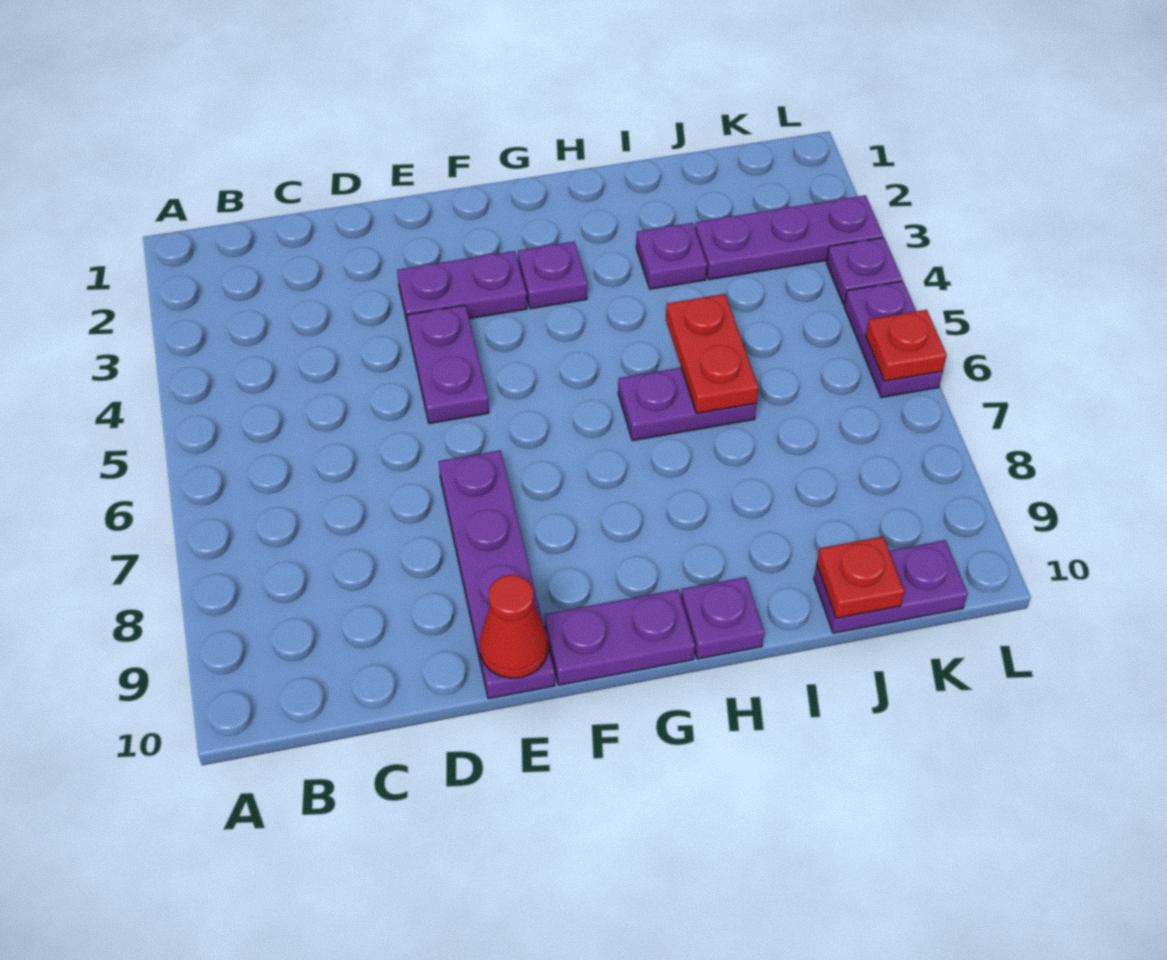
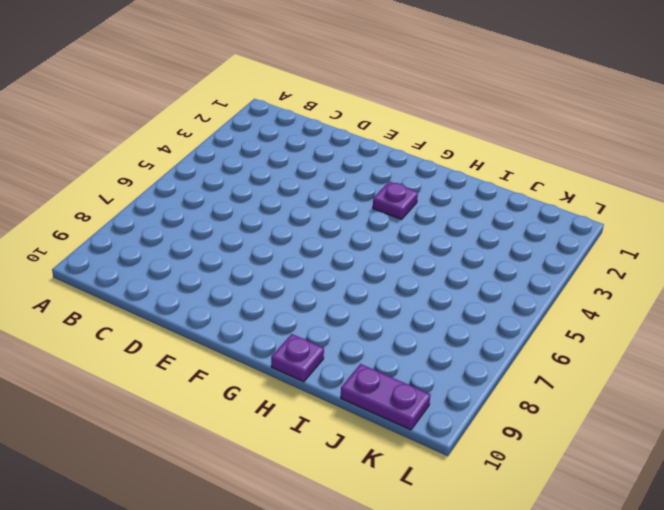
none -> purple 1x2 plate [397,251,527,325]
none -> purple 1x2 plate [407,305,489,423]
none -> purple 1x4 plate [439,450,555,699]

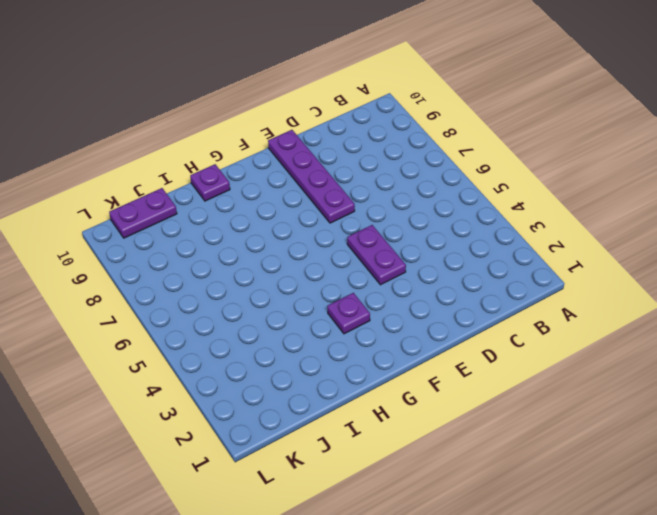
none -> purple 1x2 plate [397,251,527,325]
none -> purple 1x2 plate [544,590,695,685]
none -> purple 1x2 plate [618,368,756,441]

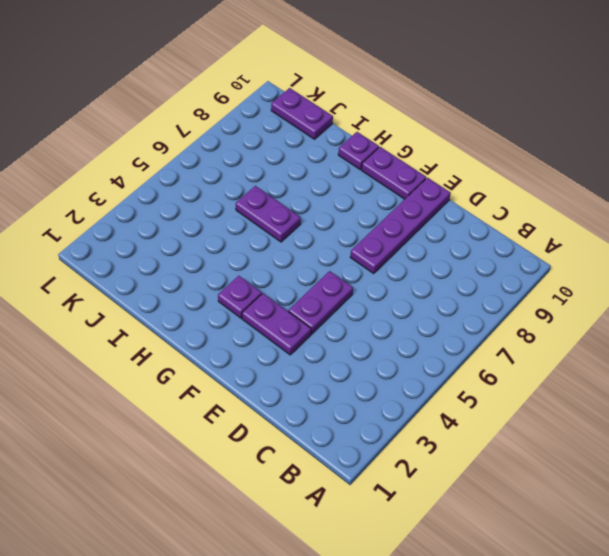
none -> purple 1x1 plate [636,223,707,289]
none -> purple 1x3 plate [695,195,883,280]
none -> purple 1x1 plate [826,238,902,304]

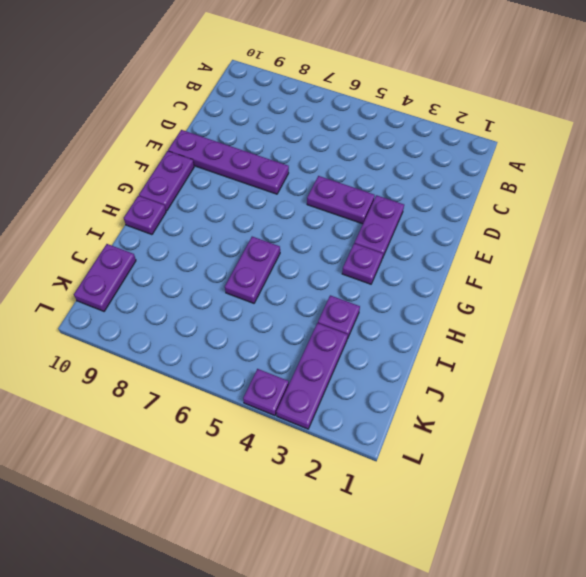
none -> purple 1x2 plate [844,281,943,398]
none -> red 1x1 cone [480,575,548,678]
none -> red 1x2 plate [666,294,758,413]

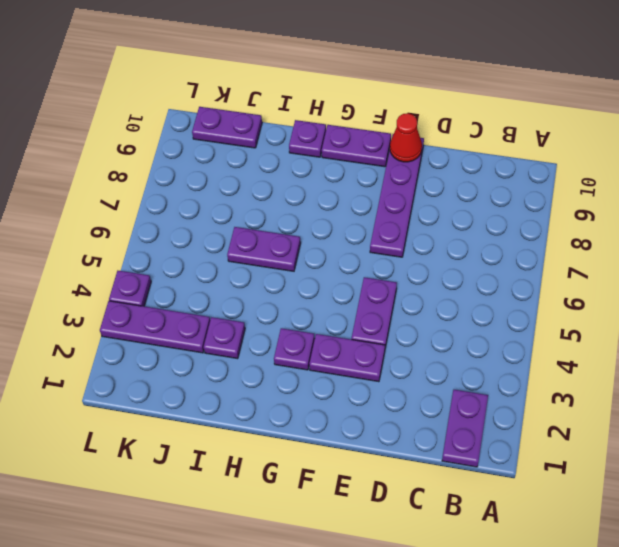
purple 1x2 plate [442,390,488,467] -> purple 1x2 plate moved to [844,281,943,398]
none -> red 1x2 plate [666,294,758,413]
none -> red 1x1 plate [817,537,904,618]
none -> red 1x1 plate [866,310,947,381]

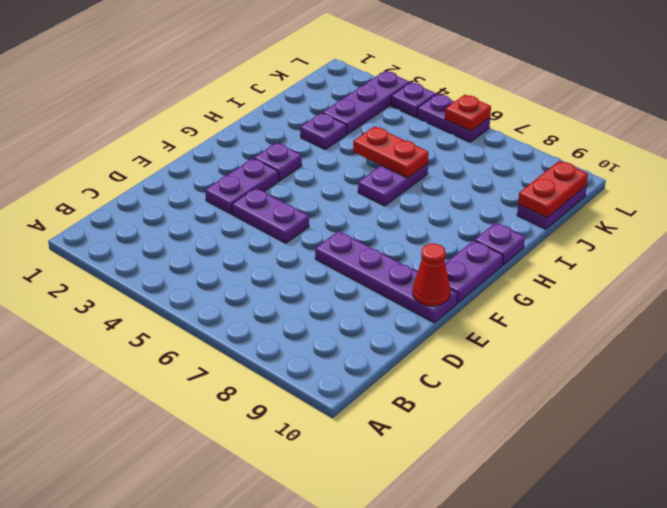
red 1x2 plate [518,161,588,218] -> red 1x1 plate [817,537,904,618]

